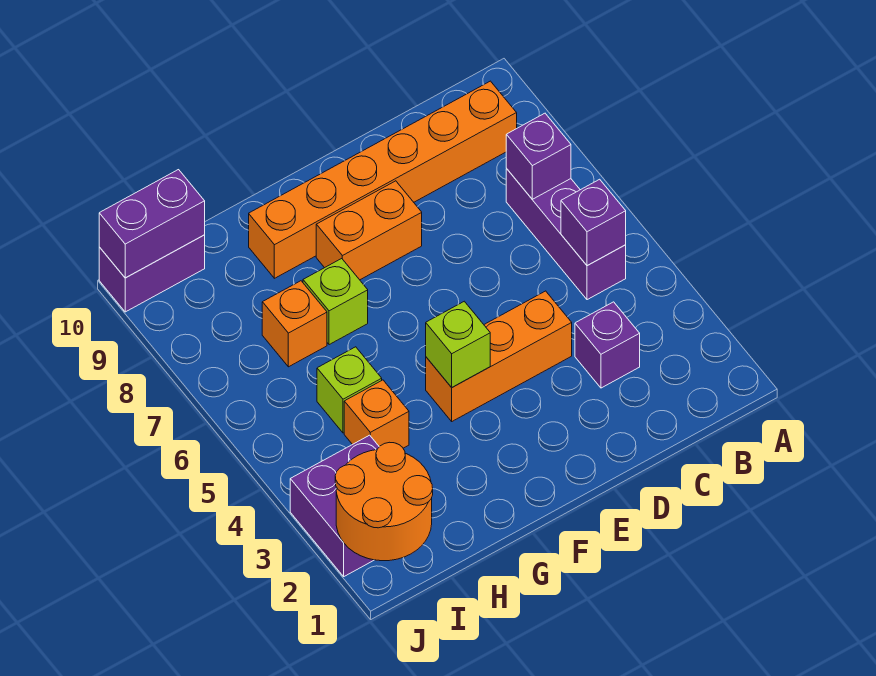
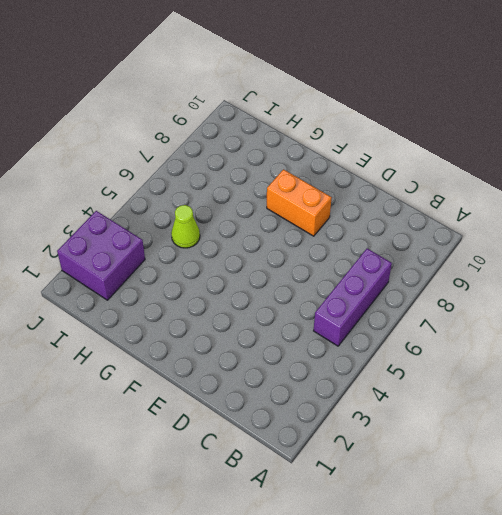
lime 1x1 cone [171,205,200,248] -> lime 1x1 brick [317,347,382,433]
none -> orange 1x6 brick [249,81,517,278]
none -> purple 1x1 brick [575,302,640,388]
none -> orange 1x3 brick [426,291,572,421]

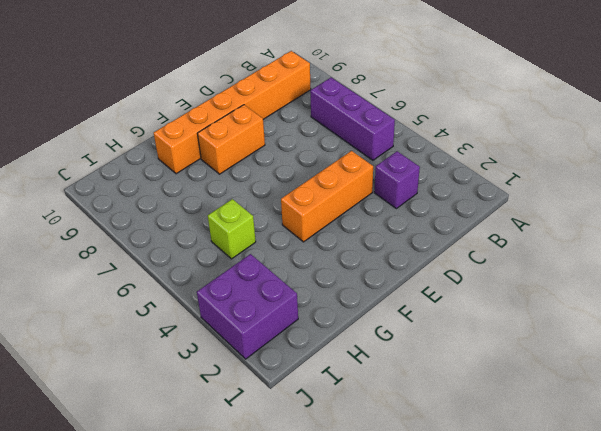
none -> lime 1x1 brick [303,259,368,345]
none -> orange 1x1 brick [344,380,409,448]
none -> orange 1x1 brick [262,281,327,367]

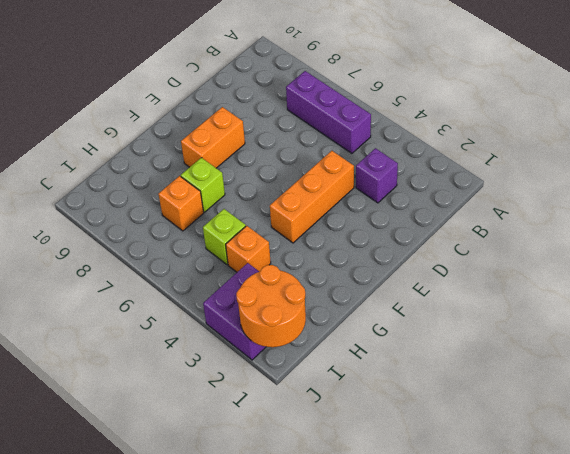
none -> orange 1x6 brick [249,81,517,278]
none -> purple 1x2 brick [99,235,205,312]
none -> purple 1x1 brick [561,179,626,266]

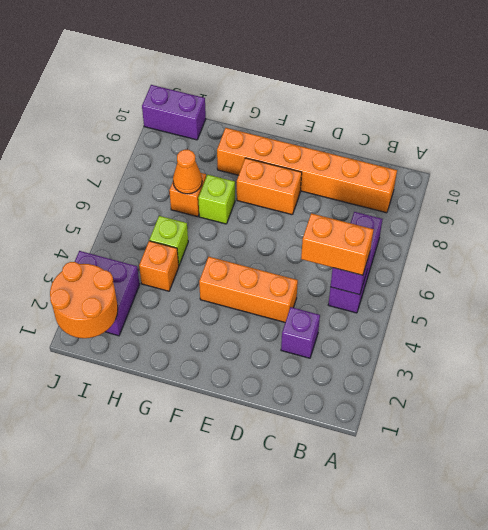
orange 1x2 brick [301,213,374,275] -> none
orange 1x1 cone [173,150,202,194] -> none
none -> purple 1x1 brick [506,113,571,199]
none -> lime 1x1 brick [426,301,490,387]
none -> purple 1x2 brick [99,170,205,278]

